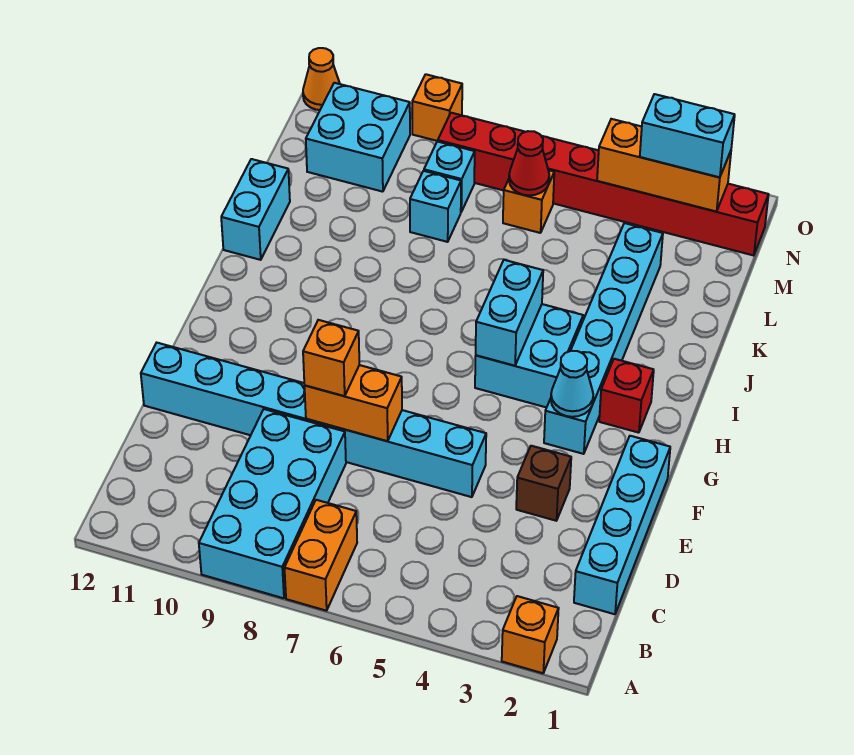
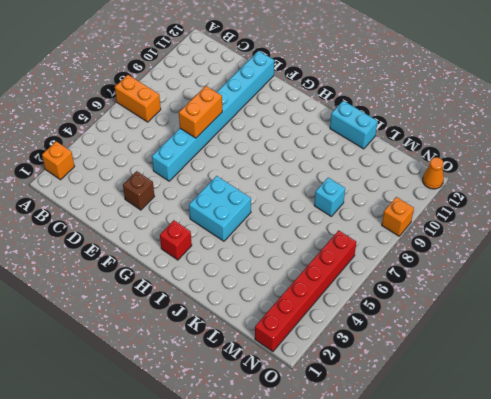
red 1x6 brick [255,230,356,352] -> red 1x8 brick [438,113,769,256]
none -> cyan 2x4 brick [199,409,346,598]
none -> cyan 1x4 brick [574,436,670,614]
none -> cyan 1x6 brick [544,223,663,454]

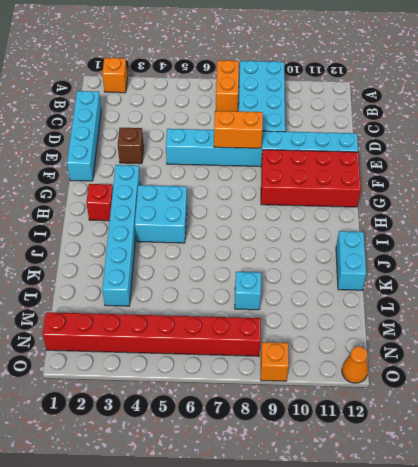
red 2x4 brick [261,150,361,207] -> none
none -> orange 1x1 brick [503,170,554,233]
none -> cyan 1x1 brick [424,141,475,212]
none -> cyan 2x2 brick [306,83,410,192]

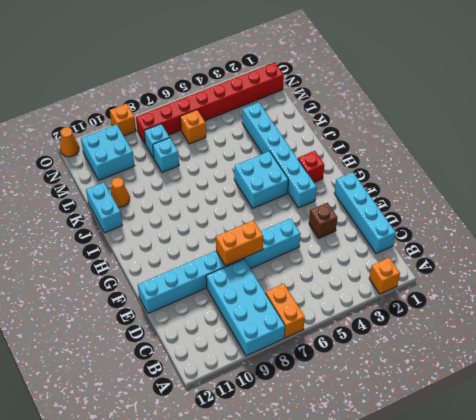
orange 1x1 cone [111,178,130,207] -> none
none -> cyan 1x1 cone [551,351,593,417]
none -> cyan 1x2 brick [476,260,543,366]
none -> red 1x1 cone [509,131,549,195]

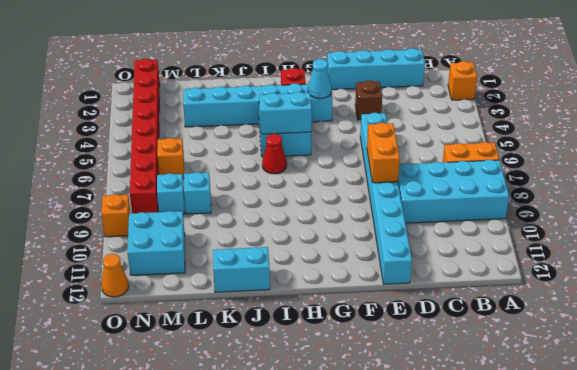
red 1x1 cone [262,134,287,174] -> red 1x1 cone moved to [509,131,549,195]
none -> orange 1x3 brick [597,119,731,212]
none -> orange 1x1 brick [303,320,359,396]
none -> cyan 1x2 brick [640,94,735,177]

